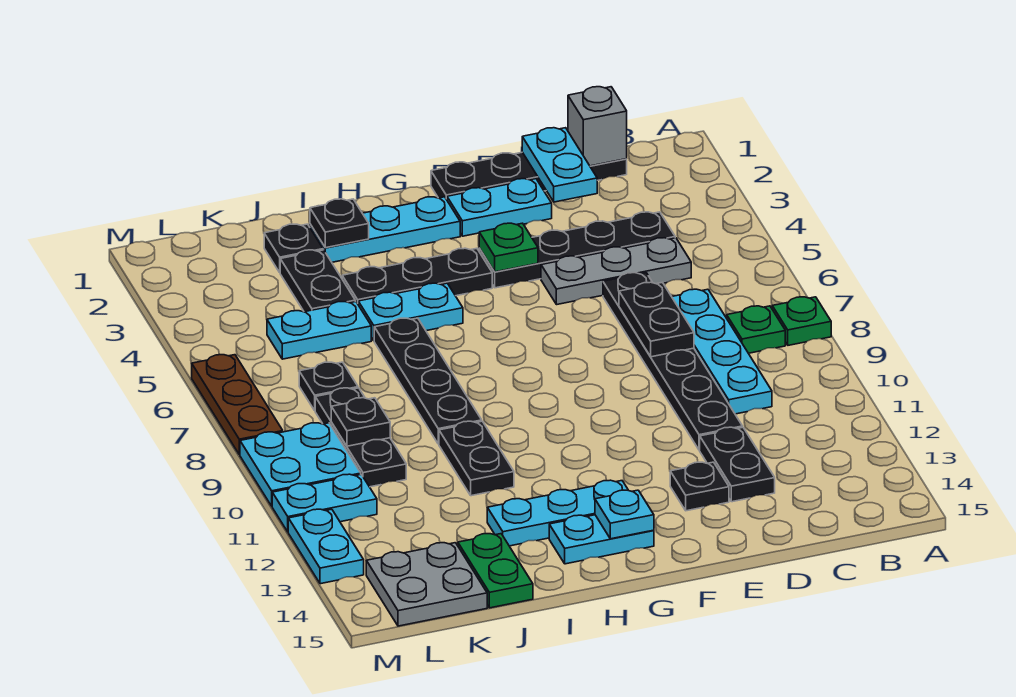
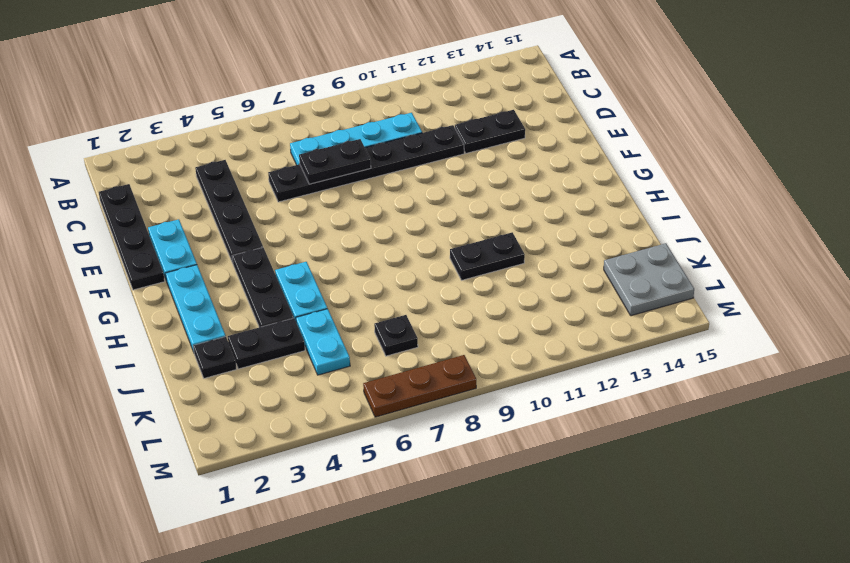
none -> green 1x1 plate [772,297,831,345]
none -> green 1x1 plate [727,306,785,353]
none -> grey 1x3 plate [541,238,691,305]
none -> black 1x1 plate [670,462,729,511]

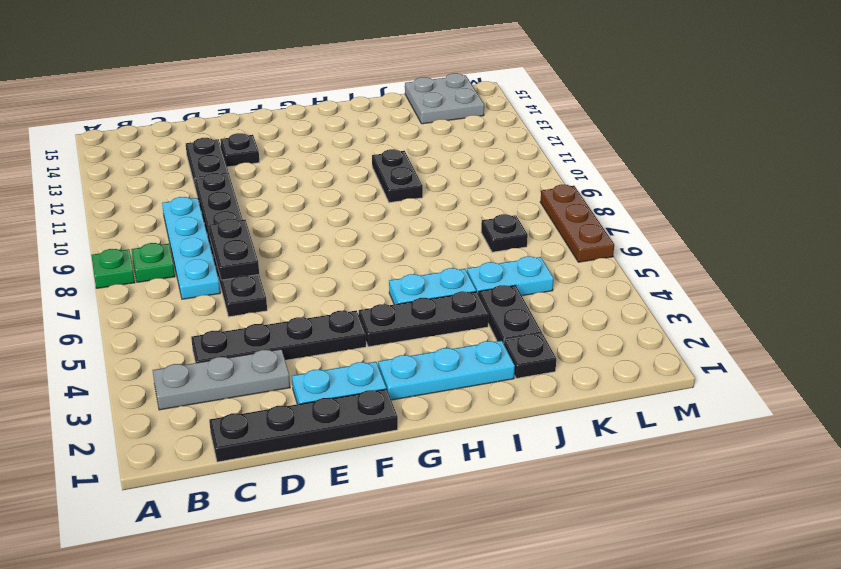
grey 1x3 plate [153,349,290,410] -> grey 1x3 plate moved to [541,238,691,305]
none -> cyan 1x3 plate [487,480,629,546]
none -> cyan 1x2 plate [549,515,654,564]
none -> black 1x4 plate [374,318,482,444]
none -> green 1x2 plate [458,534,533,608]

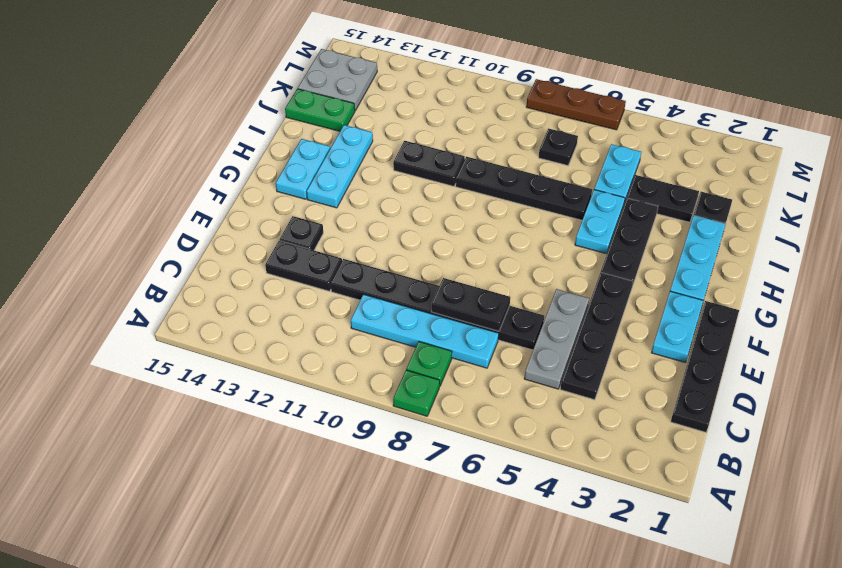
none -> black 1x3 plate [315,388,406,487]
none -> cyan 2x2 plate [240,423,361,506]
none -> cyan 1x2 plate [272,474,377,532]
none -> cyan 1x2 plate [288,509,364,584]

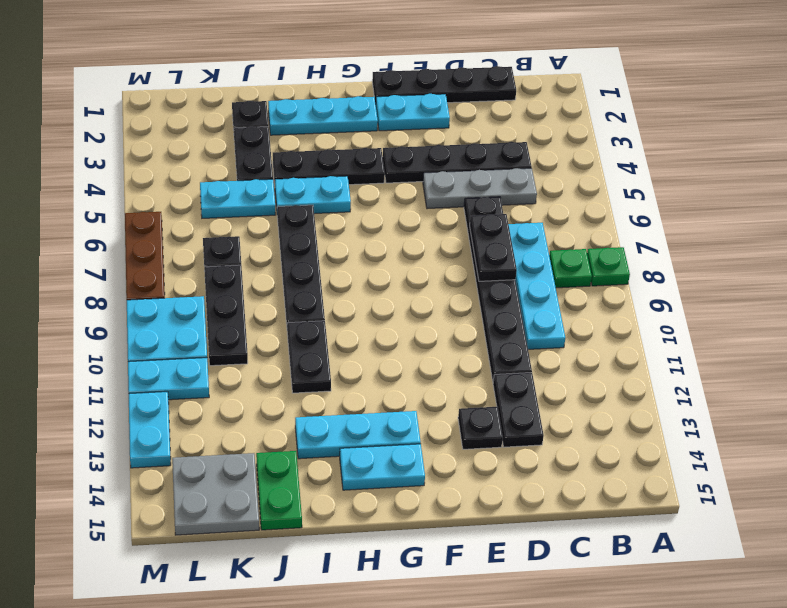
none -> grey 1x1 brick [568,87,627,166]
none -> cyan 1x2 plate [522,128,597,202]
none -> green 1x1 plate [479,223,538,272]
none -> cyan 1x1 plate [595,490,654,539]

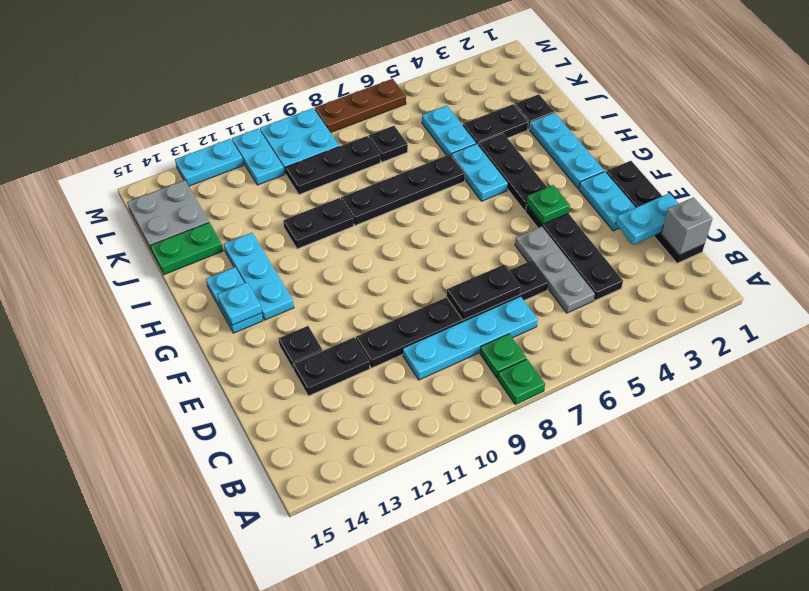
none -> black 1x1 plate [310,199,369,248]
none -> black 1x1 plate [331,398,390,446]

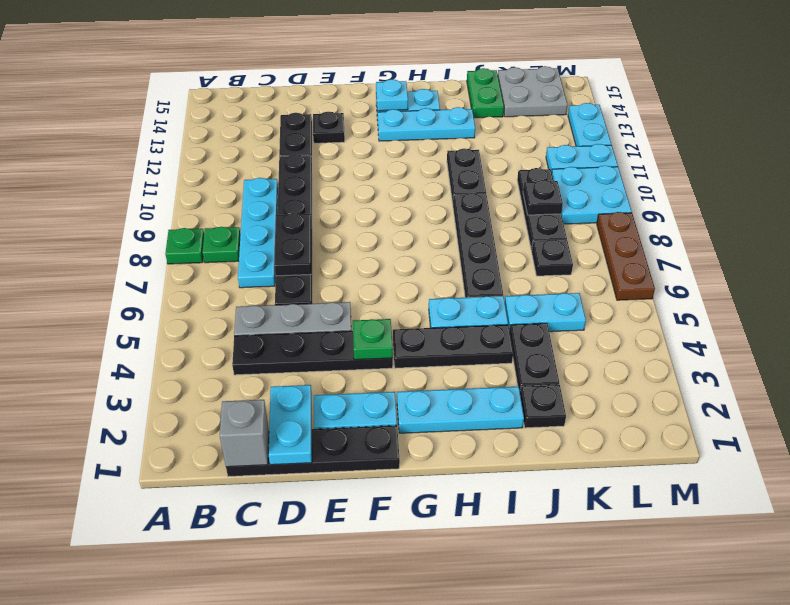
none -> black 1x1 plate [310,199,369,248]

